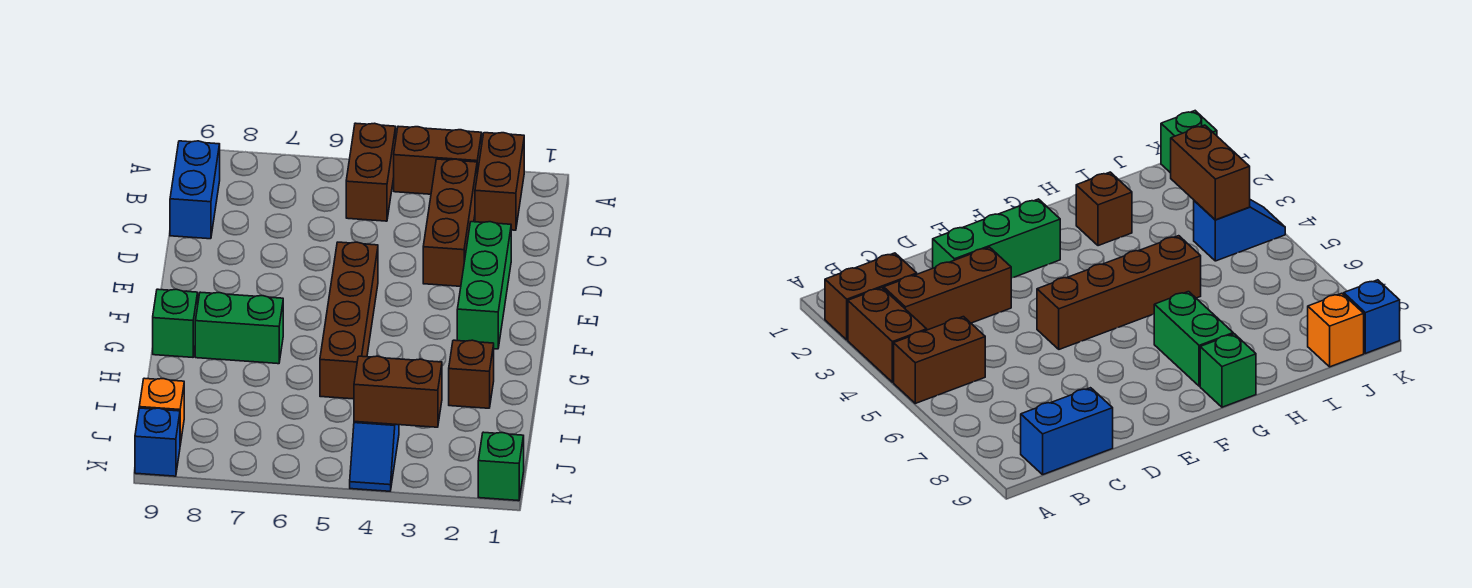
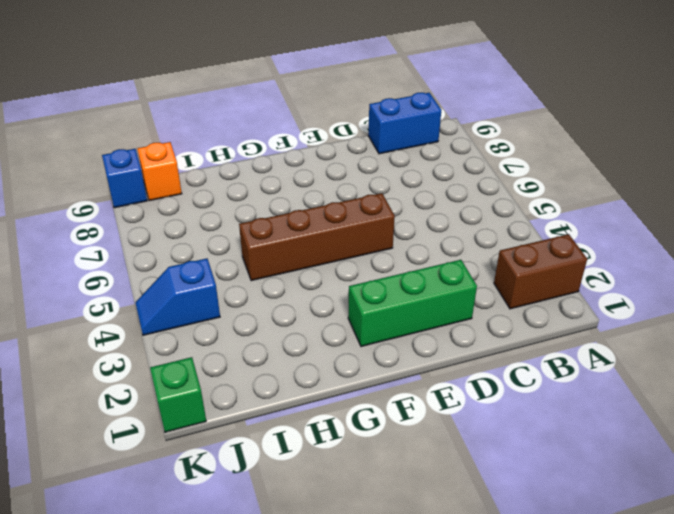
none -> brown 1x2 brick [394,126,482,194]
none -> brown 1x2 brick [346,123,396,221]
none -> brown 1x3 brick [423,159,477,286]

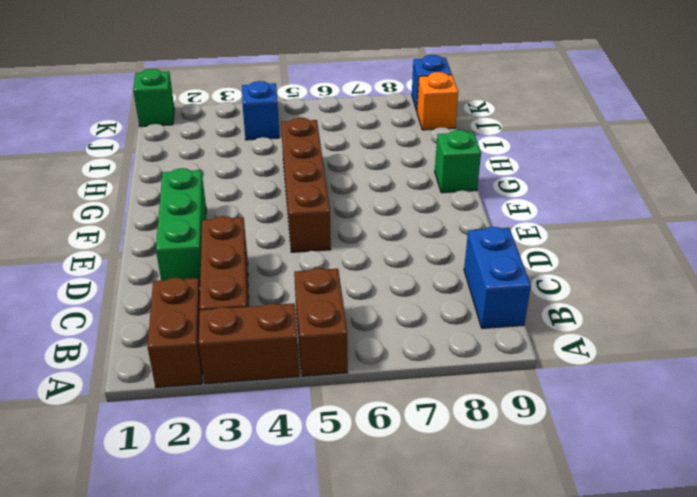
none -> green 1x2 brick [195,292,283,364]
none -> brown 1x1 brick [449,340,494,408]
none -> brown 1x2 brick [354,356,442,427]

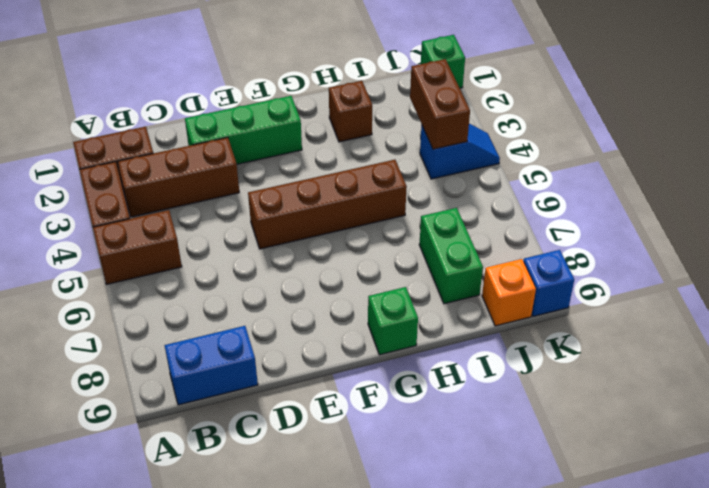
green 1x2 brick [419,208,483,304] -> green 1x2 brick moved to [195,292,283,364]

